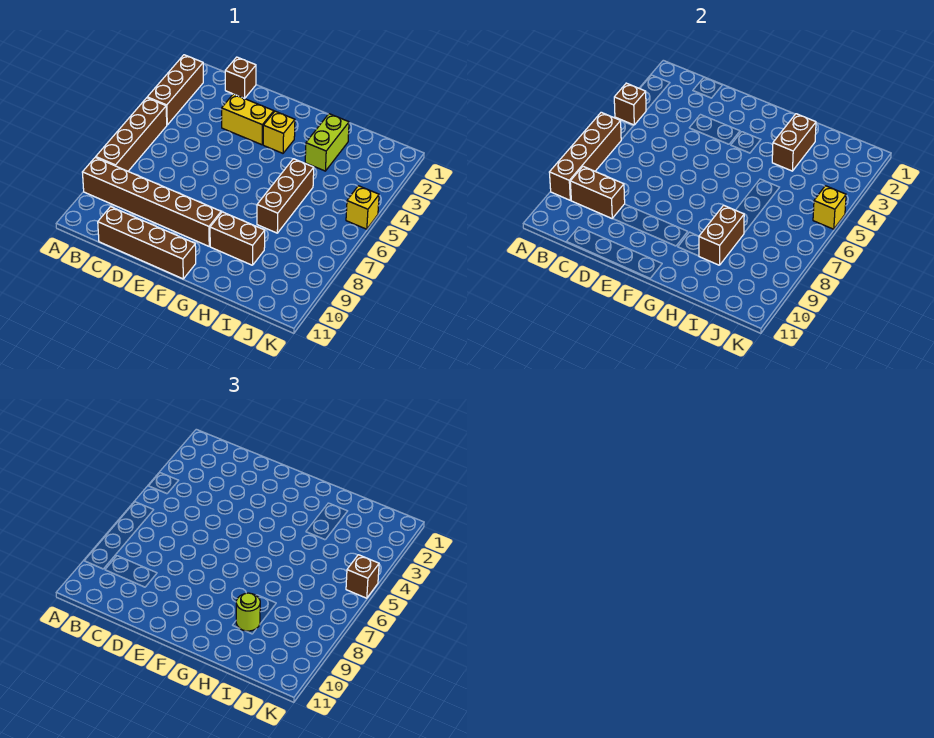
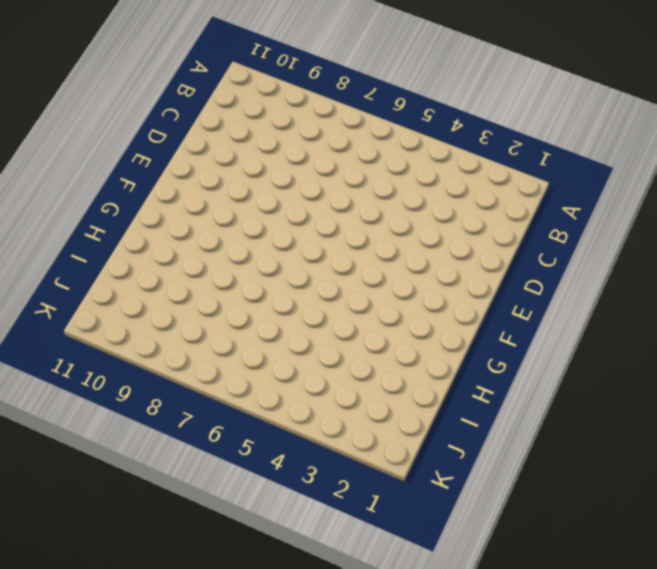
none -> brown 1x3 brick [147,55,203,125]
none -> brown 1x4 brick [96,98,167,171]
none -> brown 1x6 brick [82,157,221,246]

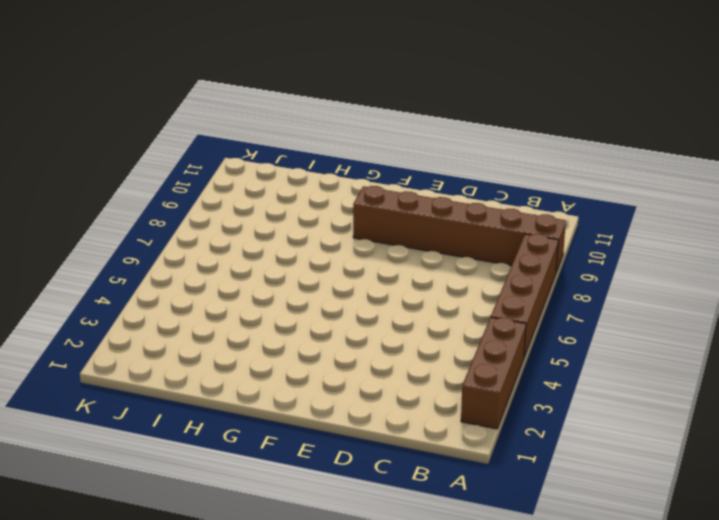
none -> brown 1x1 brick [225,57,256,99]
none -> brown 1x4 brick [98,207,196,279]
none -> yellow 1x2 brick [222,94,274,145]

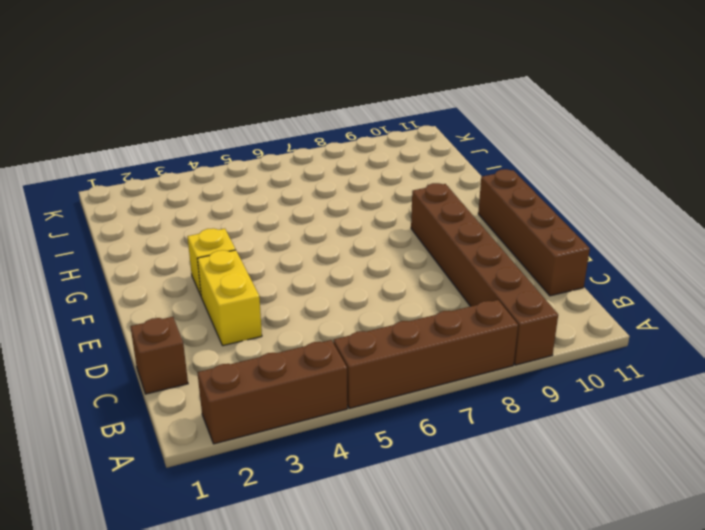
none -> brown 1x2 brick [210,212,265,265]
none -> lime 1x2 brick [305,114,349,171]
none -> brown 1x3 brick [257,159,314,233]

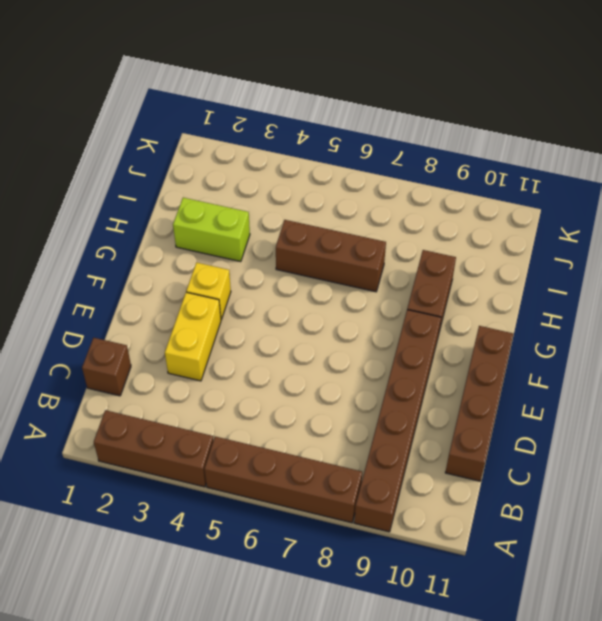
none -> yellow 1x1 brick [346,186,379,229]
none -> brown 1x1 brick [614,83,646,125]
none -> brown 1x4 brick [549,112,621,200]

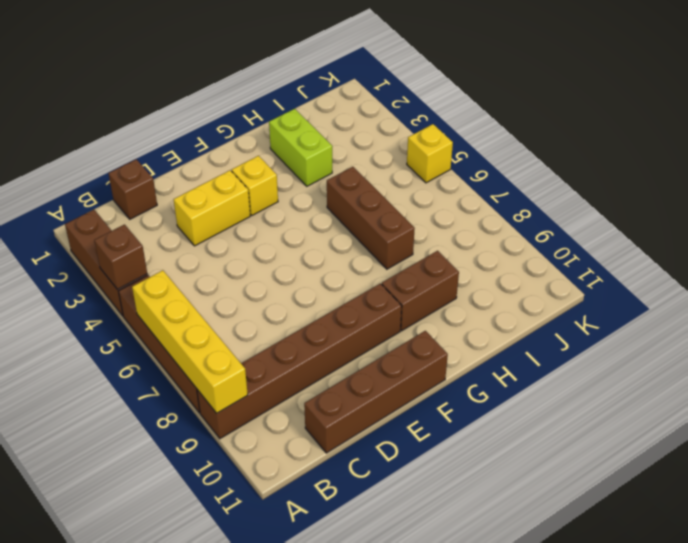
yellow 1x4 brick [132,270,248,413] -> brown 1x4 brick [549,112,621,200]
none -> brown 1x2 brick [570,166,625,218]
none -> brown 1x2 brick [772,114,816,171]
none -> brown 1x2 brick [699,205,744,265]

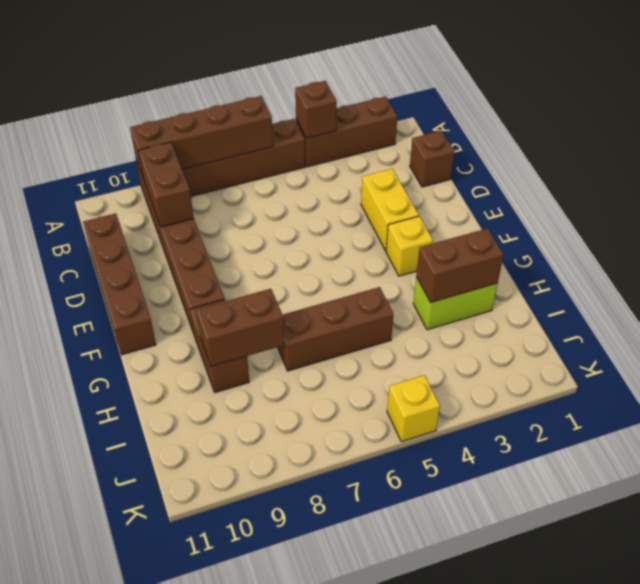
none -> yellow 1x1 brick [813,186,846,229]
none -> lime 1x1 round brick [236,593,260,631]
none -> brown 1x1 brick [346,555,379,598]

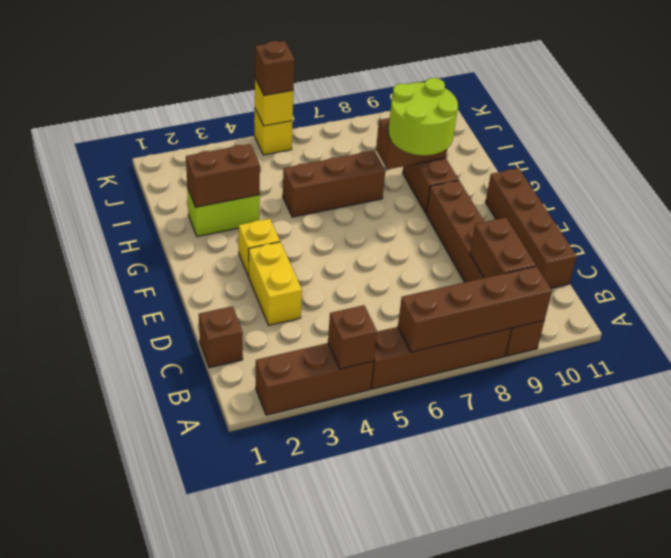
lime 2x2 round brick [388,78,458,156] -> lime 1x1 round brick [236,593,260,631]

